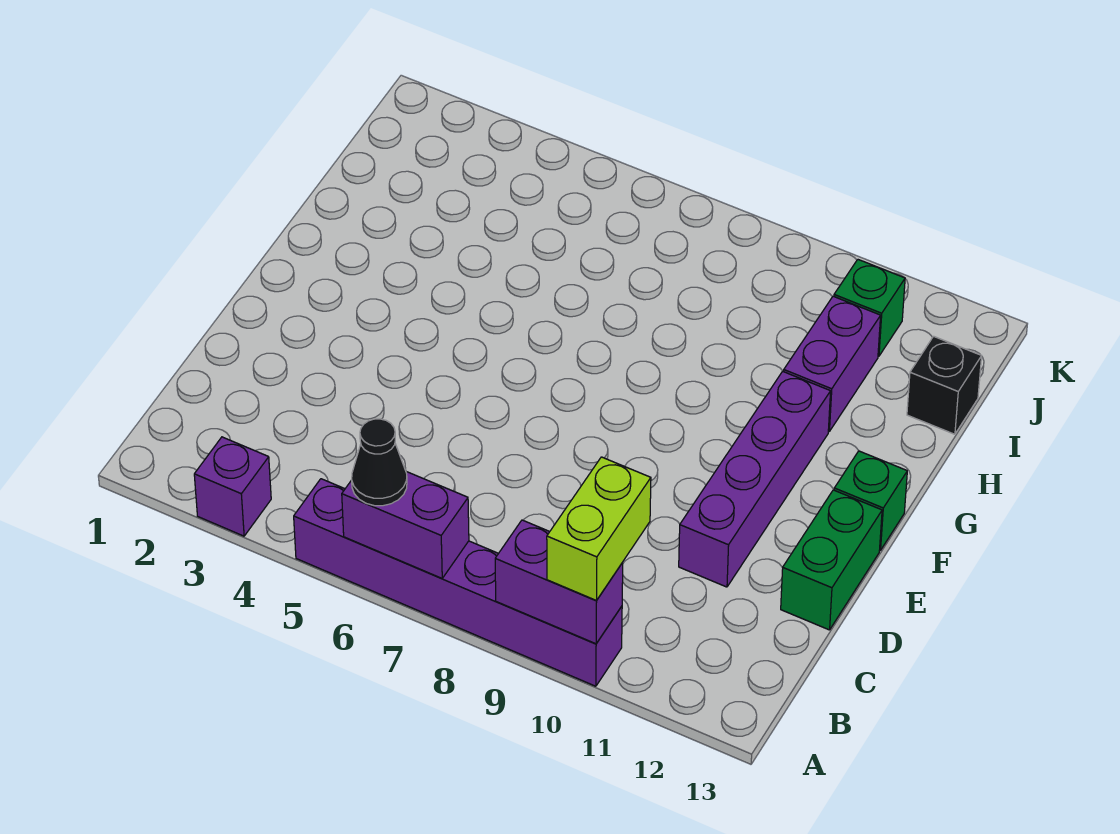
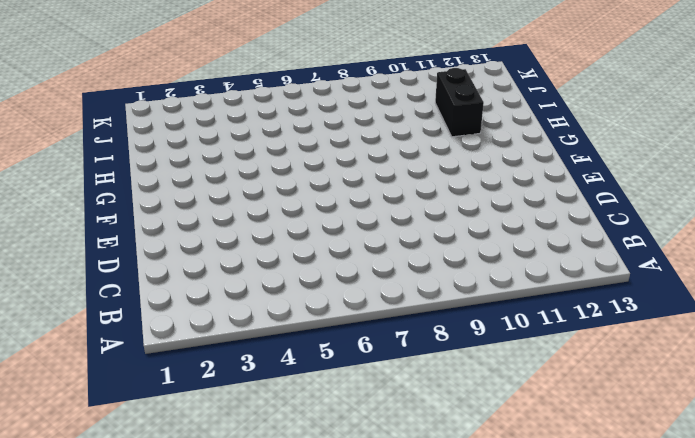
black 1x2 brick [435,68,484,137] -> purple 1x2 brick [784,296,881,431]
none -> purple 1x1 brick [194,437,271,536]
none -> purple 1x6 brick [294,479,622,686]
none -> purple 1x4 brick [679,371,831,587]

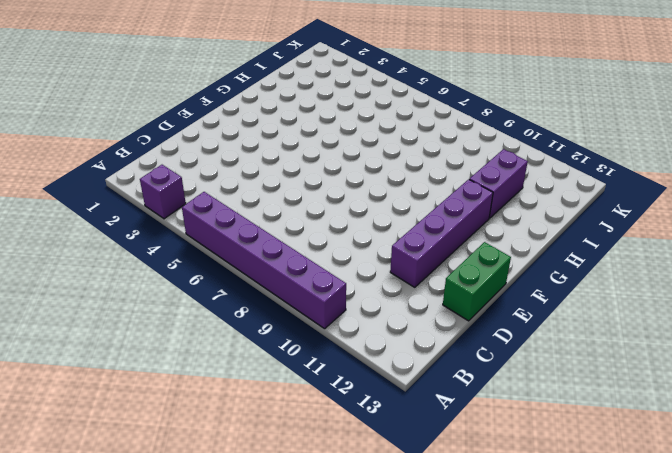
none -> green 1x1 brick [834,451,907,550]
none -> black 1x1 brick [907,336,982,434]
none -> green 1x1 brick [834,260,905,356]

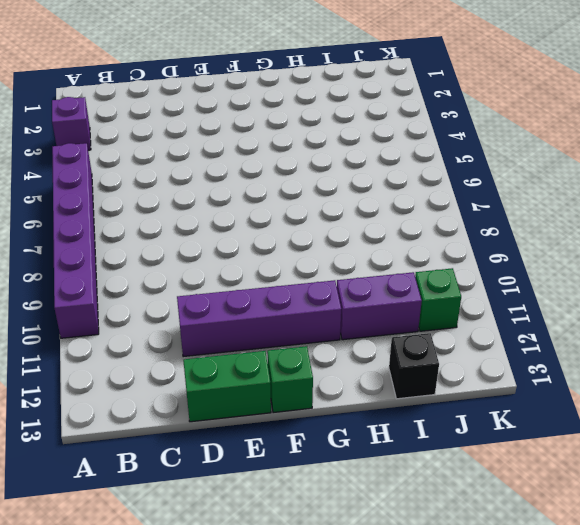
none -> purple 1x2 brick [342,472,469,578]
none -> purple 1x2 brick [495,520,623,644]
none -> black 1x1 cone [352,419,407,506]

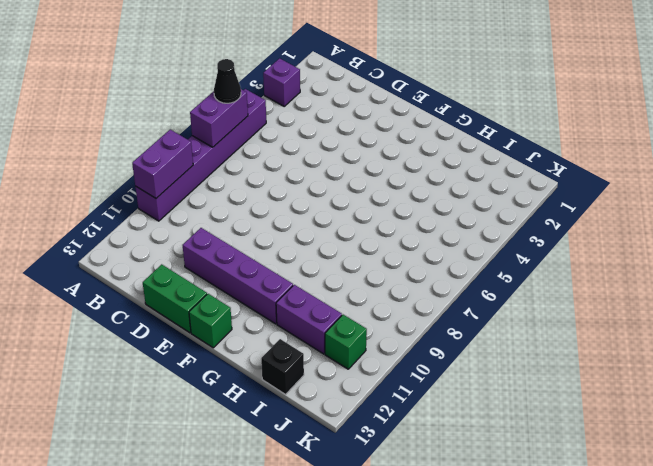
none -> lime 1x2 brick [547,457,651,601]

